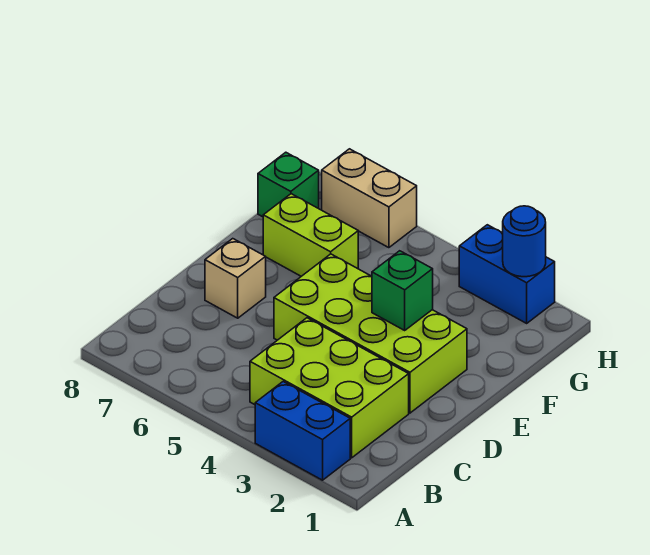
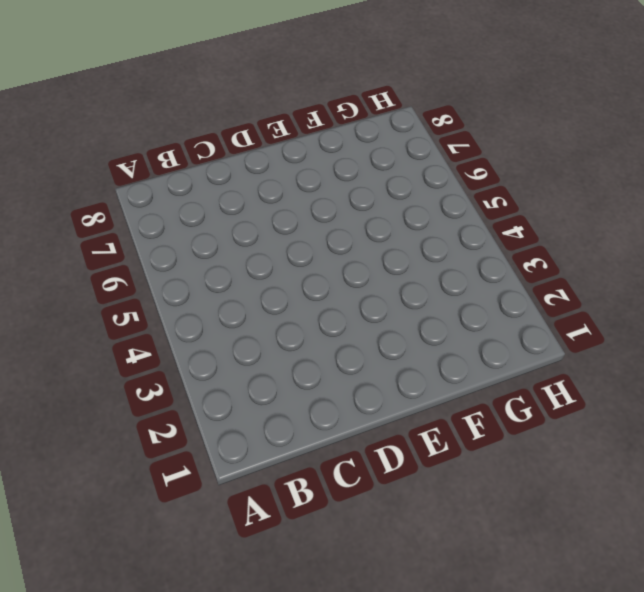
none -> blue 1x2 brick [255,382,350,480]
none -> lime 2x3 brick [250,318,409,458]

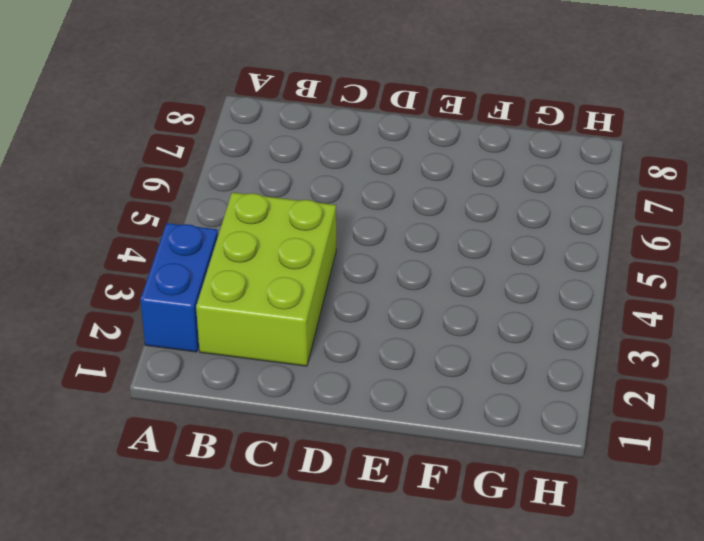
none -> lime 2x4 brick [274,254,467,413]
none -> tan 1x1 brick [205,239,266,318]

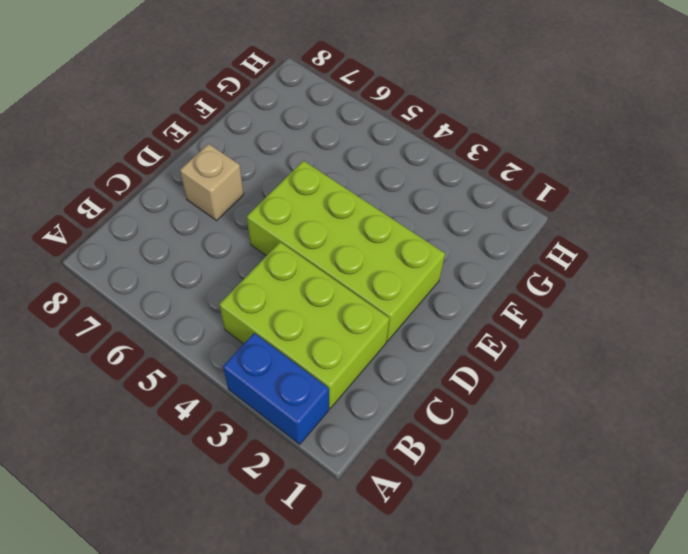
none -> lime 1x2 brick [263,194,358,276]
none -> green 1x1 brick [258,152,319,217]

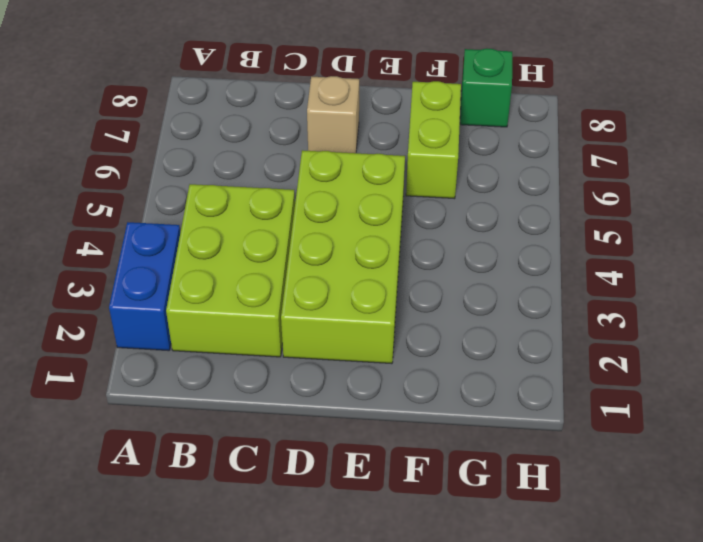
none -> blue 1x2 brick [459,225,555,323]
none -> tan 1x2 brick [322,149,417,248]

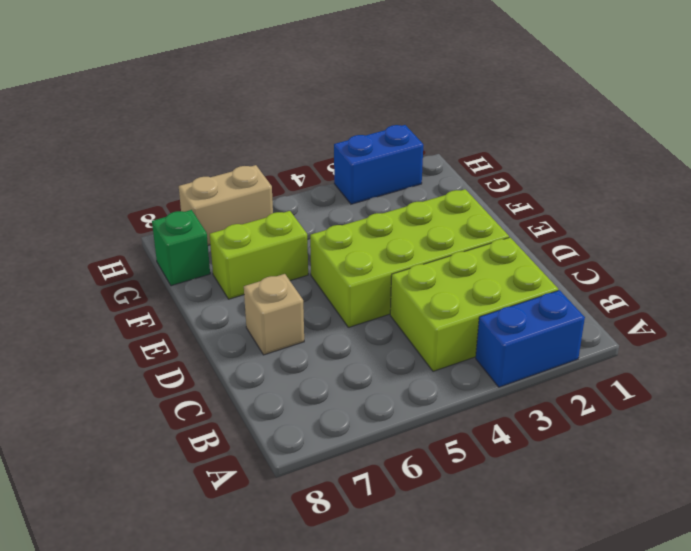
none -> green 1x1 brick [372,251,433,330]
none -> blue 1x1 round brick [503,206,546,277]

